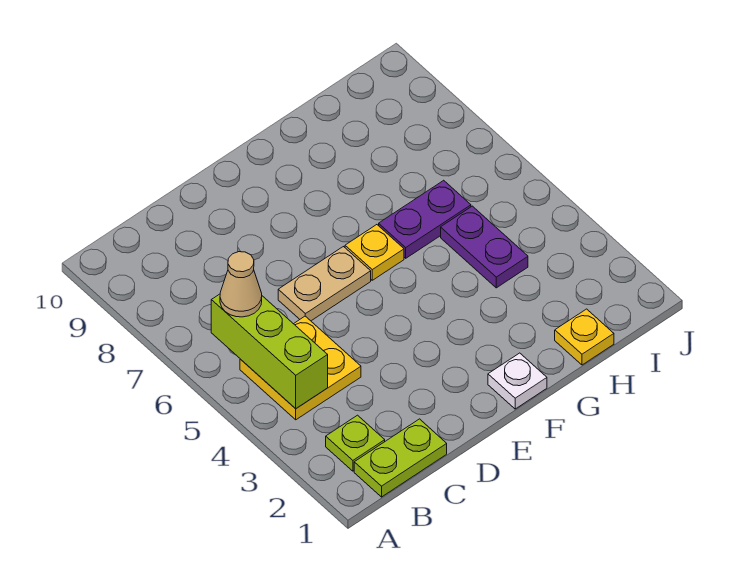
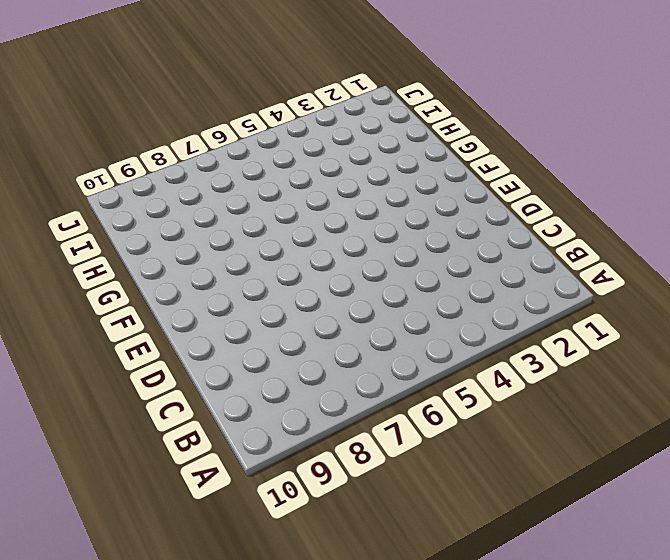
none -> lime 1x2 plate [354,419,447,497]
none -> lime 1x1 plate [326,415,385,471]

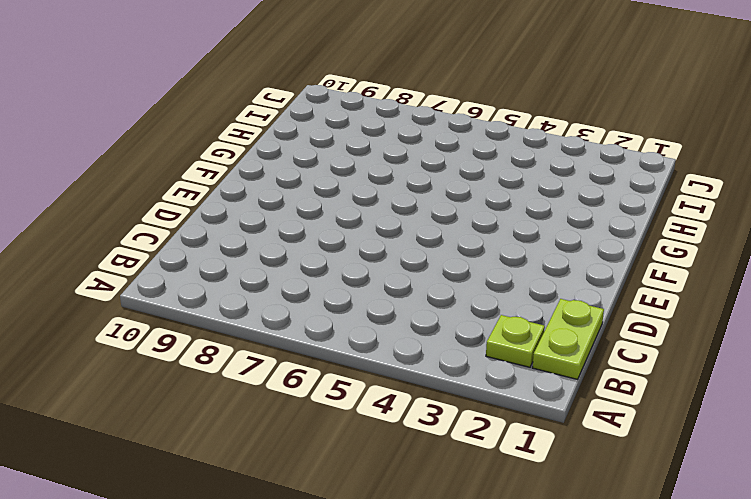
none -> yellow 2x2 plate [240,316,361,420]
none -> tan 1x2 plate [278,247,371,321]

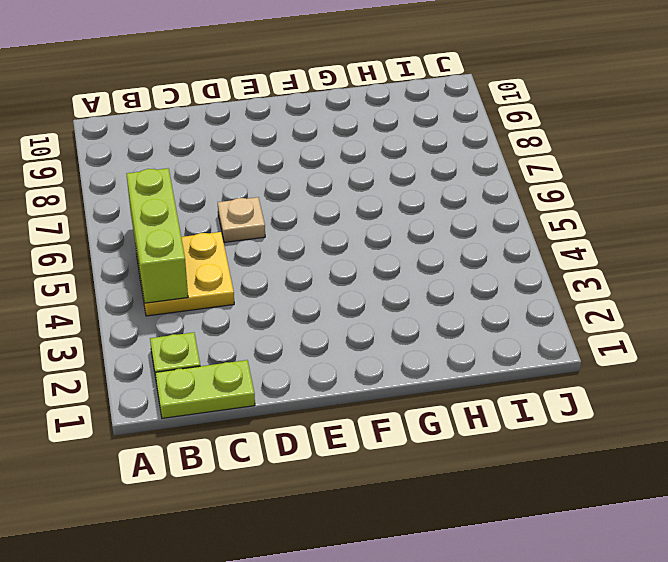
tan 1x1 plate [218,197,265,242] -> tan 1x2 plate [278,247,371,321]
none -> white 1x1 plate [488,353,547,409]
none -> yellow 1x1 plate [345,225,404,280]

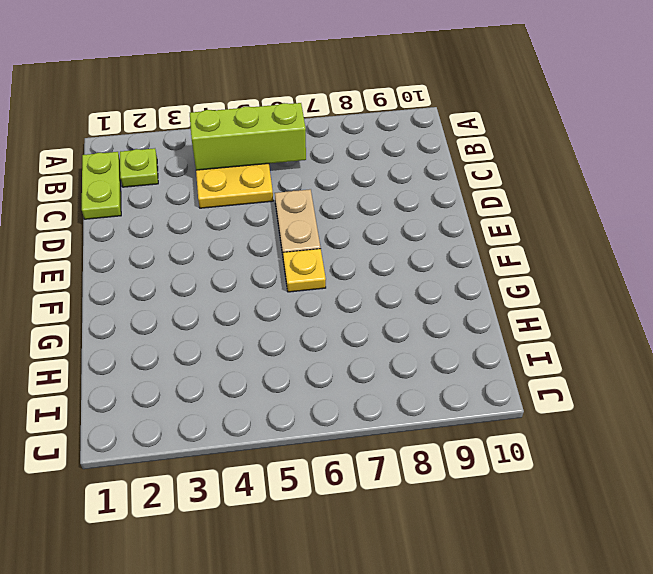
none -> white 1x1 plate [488,353,547,409]
none -> purple 1x2 plate [379,180,471,258]

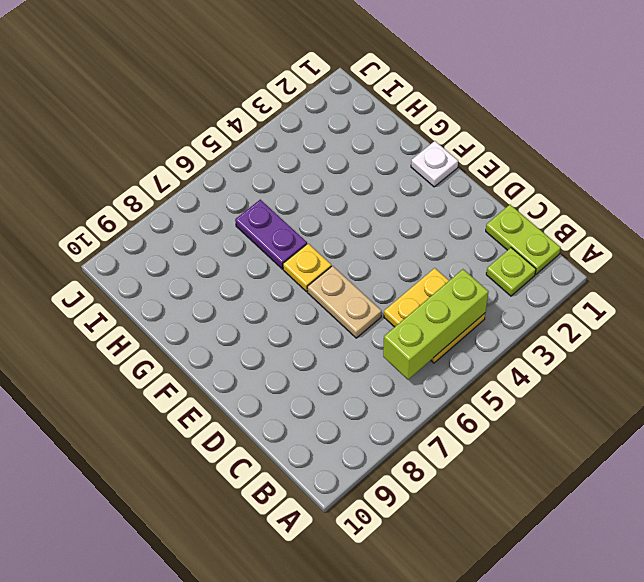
none -> yellow 1x1 plate [555,309,614,365]
none -> purple 1x2 plate [441,206,528,288]

